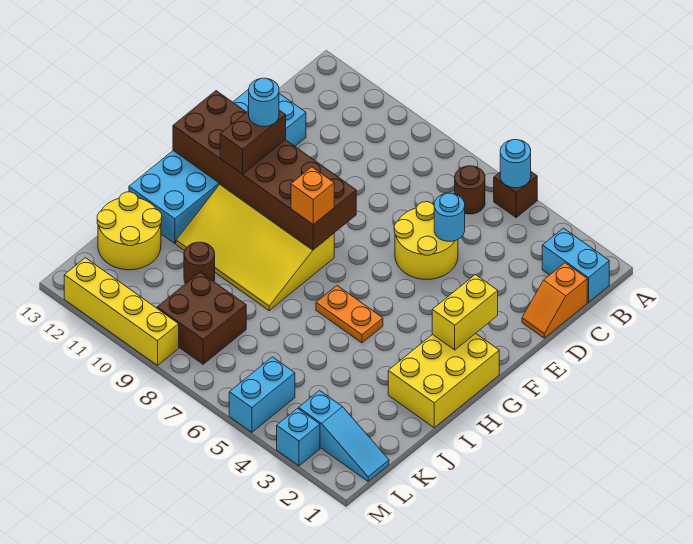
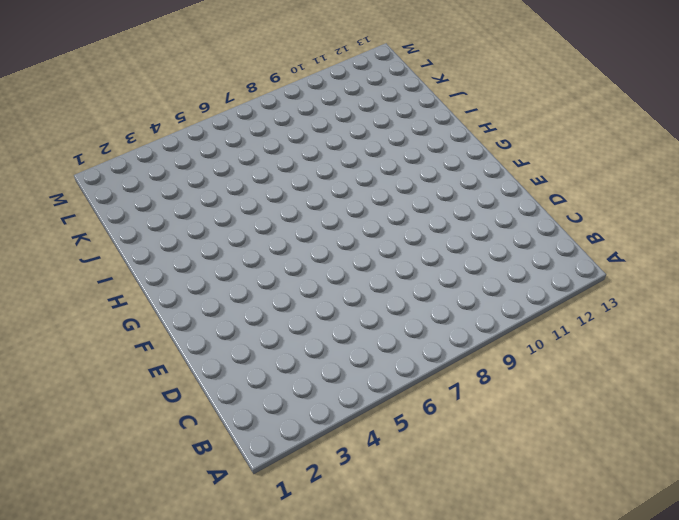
none -> brown 1x1 brick [494,172,537,217]
none -> cyan 1x2 brick [542,228,609,302]
none -> brown 1x1 round brick [455,166,485,214]

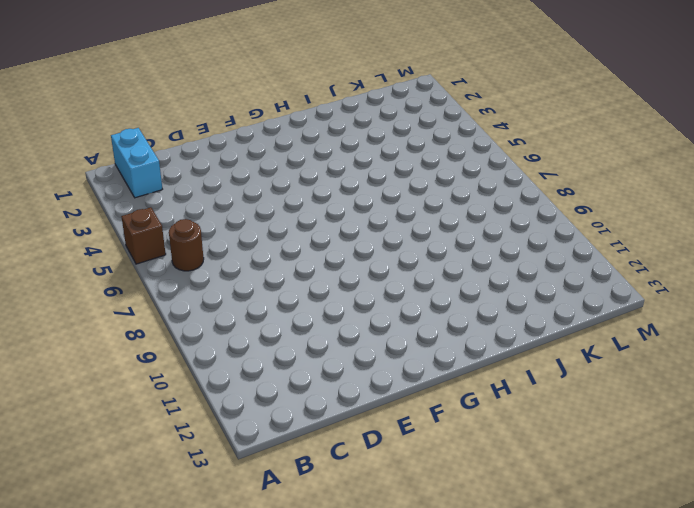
none -> orange 1x2 slope [522,263,587,338]
none -> yellow 2x2 round brick [394,202,458,280]
none -> cyan 2x6 brick [129,89,306,244]

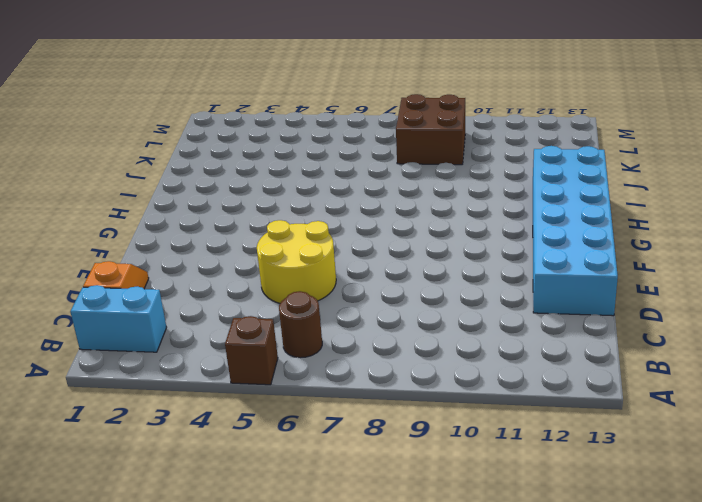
none -> yellow 2x3 brick [388,333,499,428]
none -> yellow 3x4 slope [176,184,334,310]
none -> orange 1x2 plate [316,286,383,343]

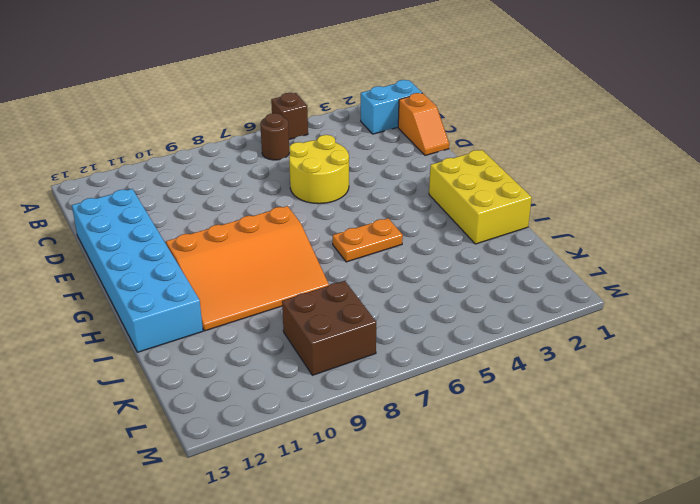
orange 3x4 slope [166,206,329,331] -> yellow 3x4 slope [176,184,334,310]
none -> brown 1x1 round brick [184,242,215,284]
none -> yellow 2x2 round brick [97,192,162,270]
none -> cyan 1x3 slope [299,390,389,481]

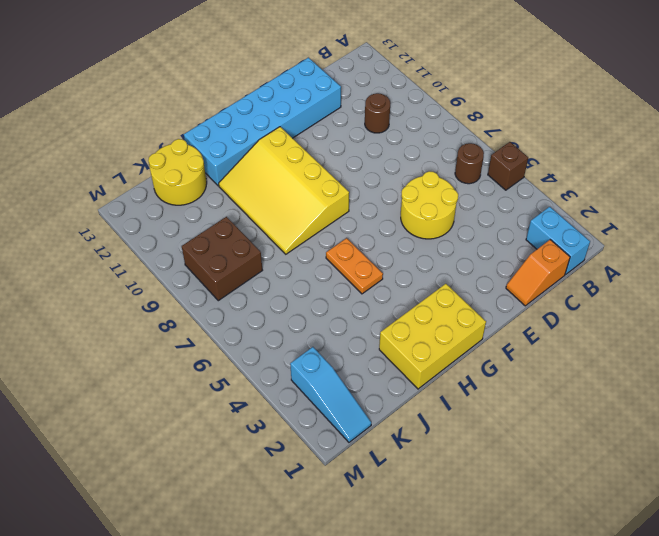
brown 1x1 round brick [365,93,390,133] -> brown 1x1 round brick moved to [184,242,215,284]
none -> cyan 1x2 brick [229,357,295,432]
none -> cyan 1x1 brick [277,408,320,466]
none -> yellow 1x4 brick [64,258,179,365]

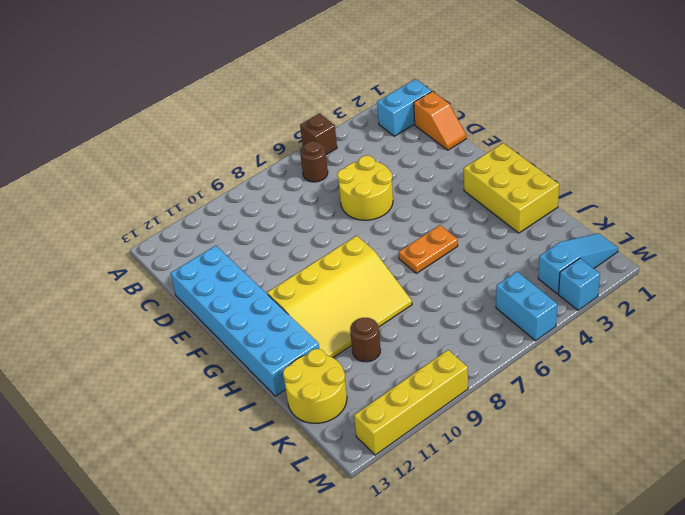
none -> brown 2x2 brick [157,272,246,364]
none -> cyan 1x1 round brick [500,140,531,188]
none -> cyan 1x1 round brick [434,193,465,241]

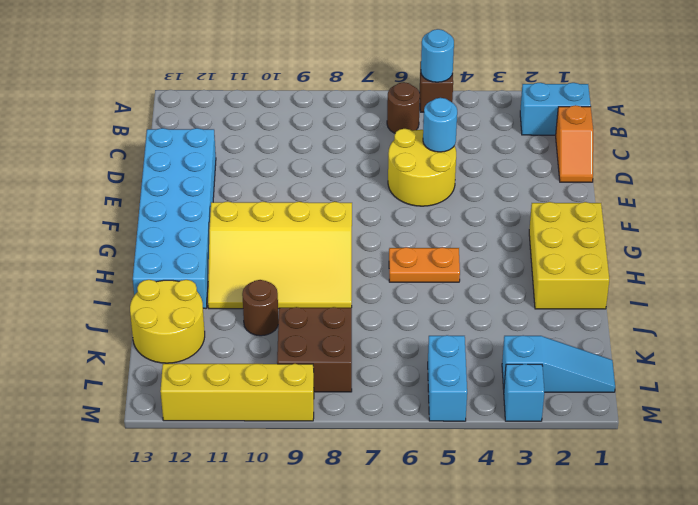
none -> yellow 1x2 brick [432,275,498,350]
none -> brown 2x6 brick [173,91,356,250]
none -> brown 1x2 brick [220,110,286,174]

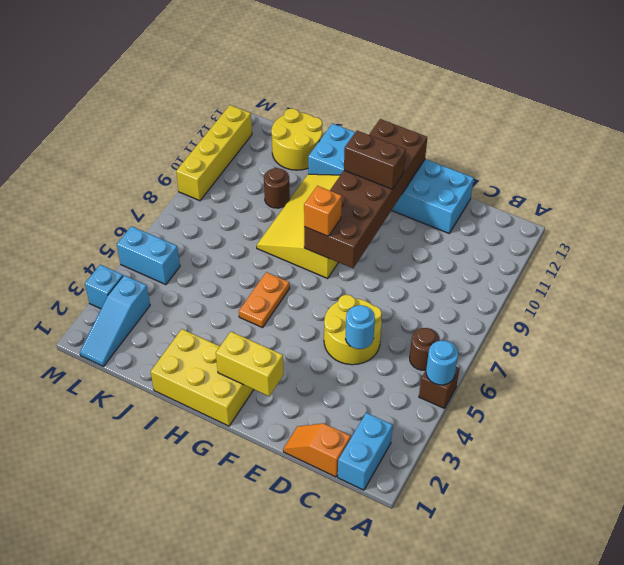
none -> brown 2x2 brick [157,272,246,364]
none -> cyan 1x1 round brick [248,78,279,126]

